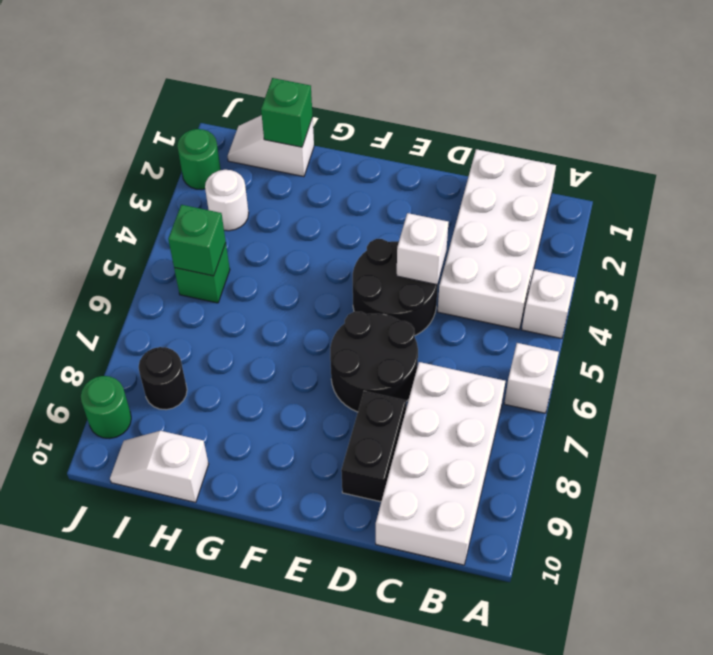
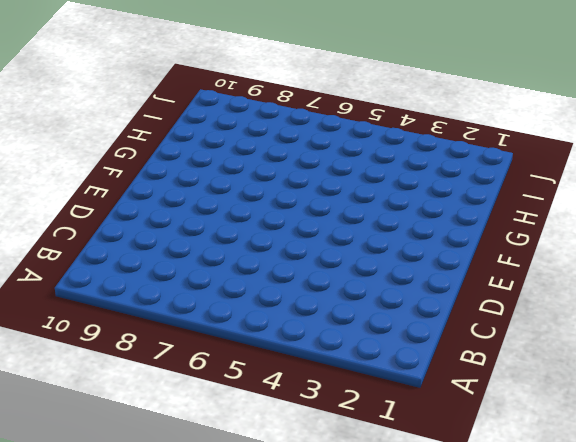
none -> white 1x1 brick [522,269,575,339]
none -> white 1x1 brick [504,343,559,413]
none -> white 2x4 brick [438,149,556,329]

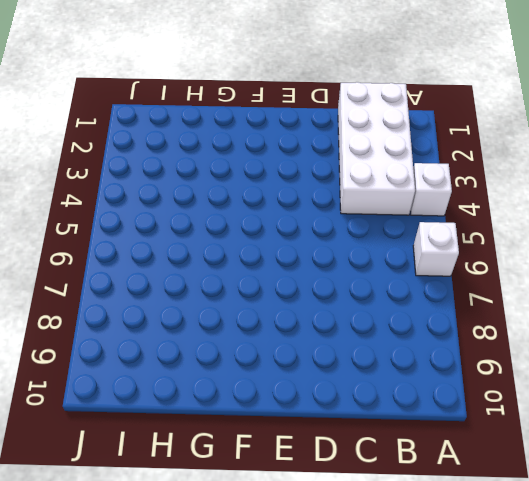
none -> white 2x4 brick [376,362,505,565]
none -> black 2x2 round brick [353,239,438,335]
none -> black 2x2 round brick [330,312,418,412]

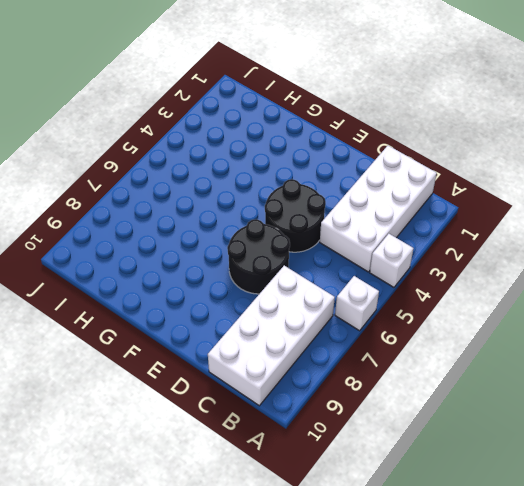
none -> black 1x2 brick [341,391,406,502]
none -> white 1x2 slope [228,115,314,177]
none -> white 1x2 slope [110,431,209,502]

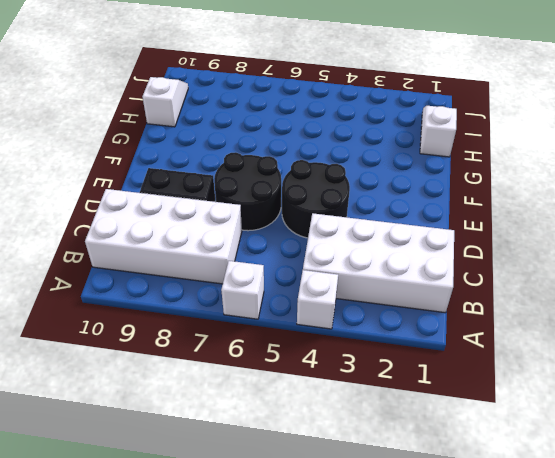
none -> white 1x1 round brick [205,170,249,231]
none -> green 1x1 brick [174,243,230,303]
none -> black 1x1 round brick [139,347,187,410]

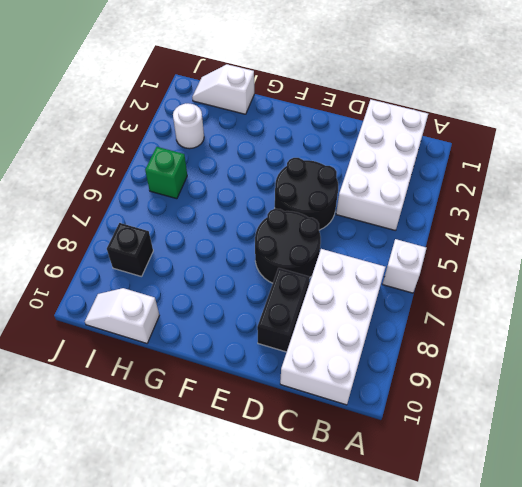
black 1x1 brick [107,223,153,277] -> black 1x1 round brick [139,347,187,410]
none -> white 1x1 brick [522,269,575,339]
none -> green 1x1 round brick [177,129,221,190]
none -> green 1x1 round brick [81,376,131,439]

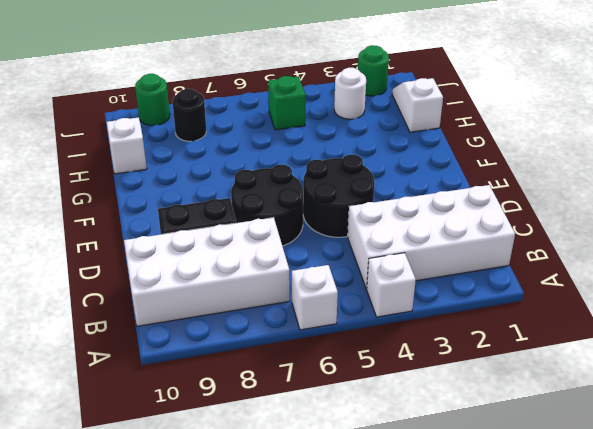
none -> white 1x1 brick [397,213,448,285]
none -> green 1x1 brick [261,78,313,147]
none -> green 1x1 brick [168,205,226,276]

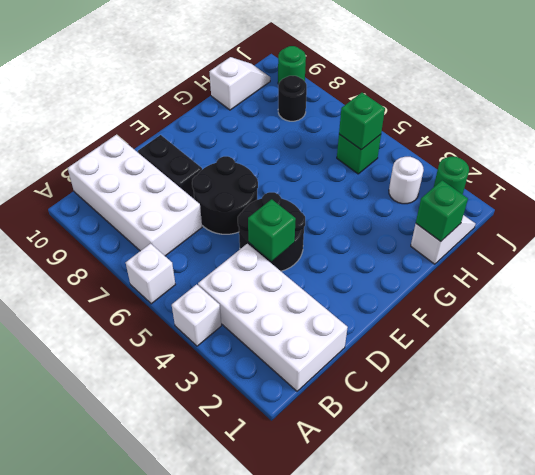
green 1x1 brick [248,199,296,261] -> white 1x1 brick [397,213,448,285]

